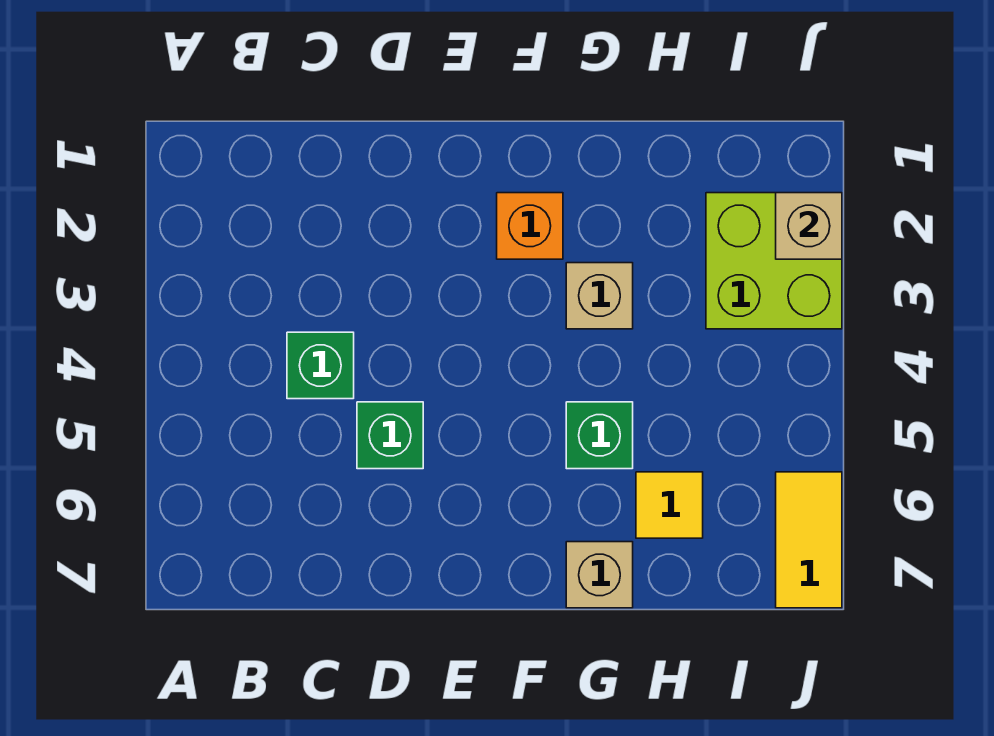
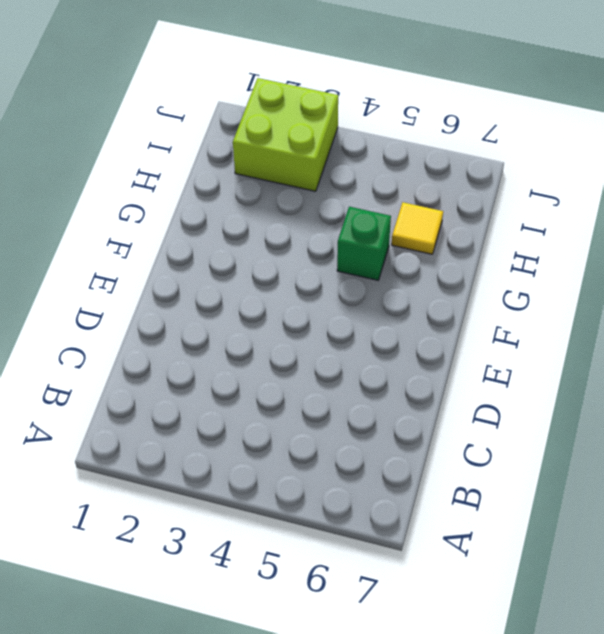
none -> green 1x1 brick [287,332,354,399]
none -> green 1x1 brick [357,402,423,469]

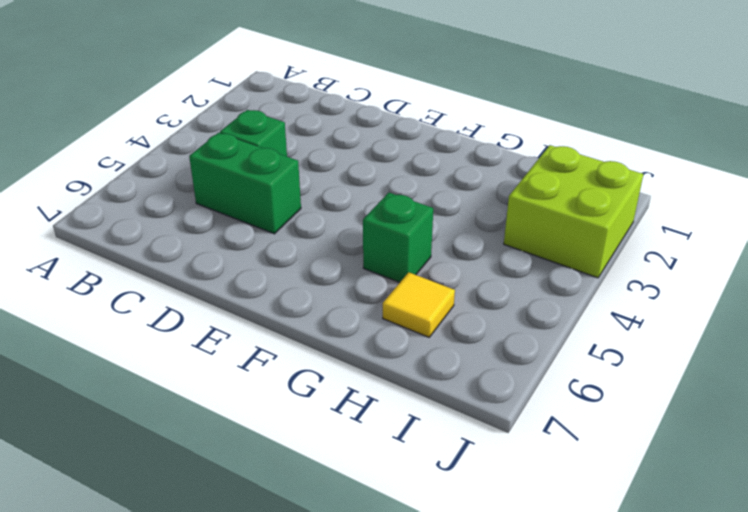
green 1x2 brick [189,133,301,234] -> green 1x1 brick [357,402,423,469]
none -> orange 1x1 brick [497,193,563,259]
none -> tan 1x1 brick [566,263,633,329]

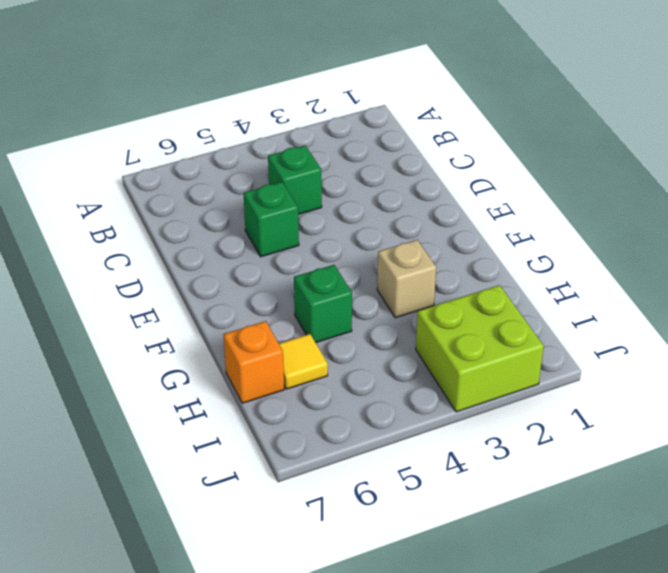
orange 1x1 brick [223,321,284,403] -> orange 1x1 brick moved to [497,193,563,259]
none -> tan 1x1 brick [566,542,633,608]
none -> yellow 1x2 tile [776,472,842,608]

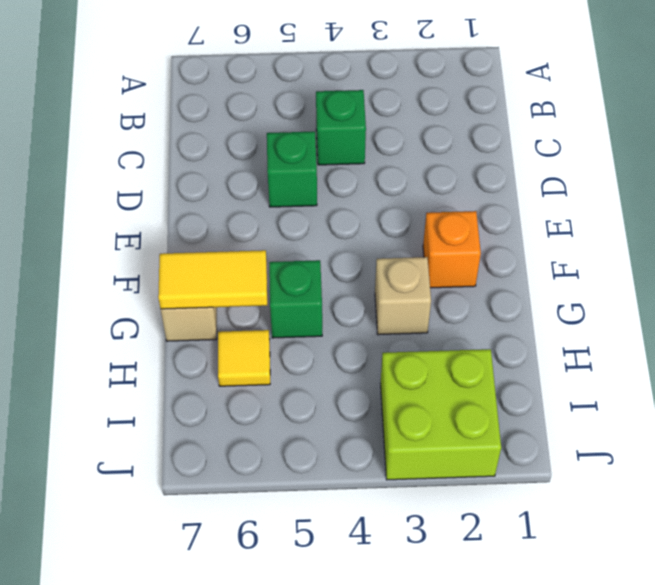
yellow 1x2 tile [158,250,267,309] -> yellow 1x2 tile moved to [776,472,842,608]
none -> tan 1x1 brick [776,193,842,259]

